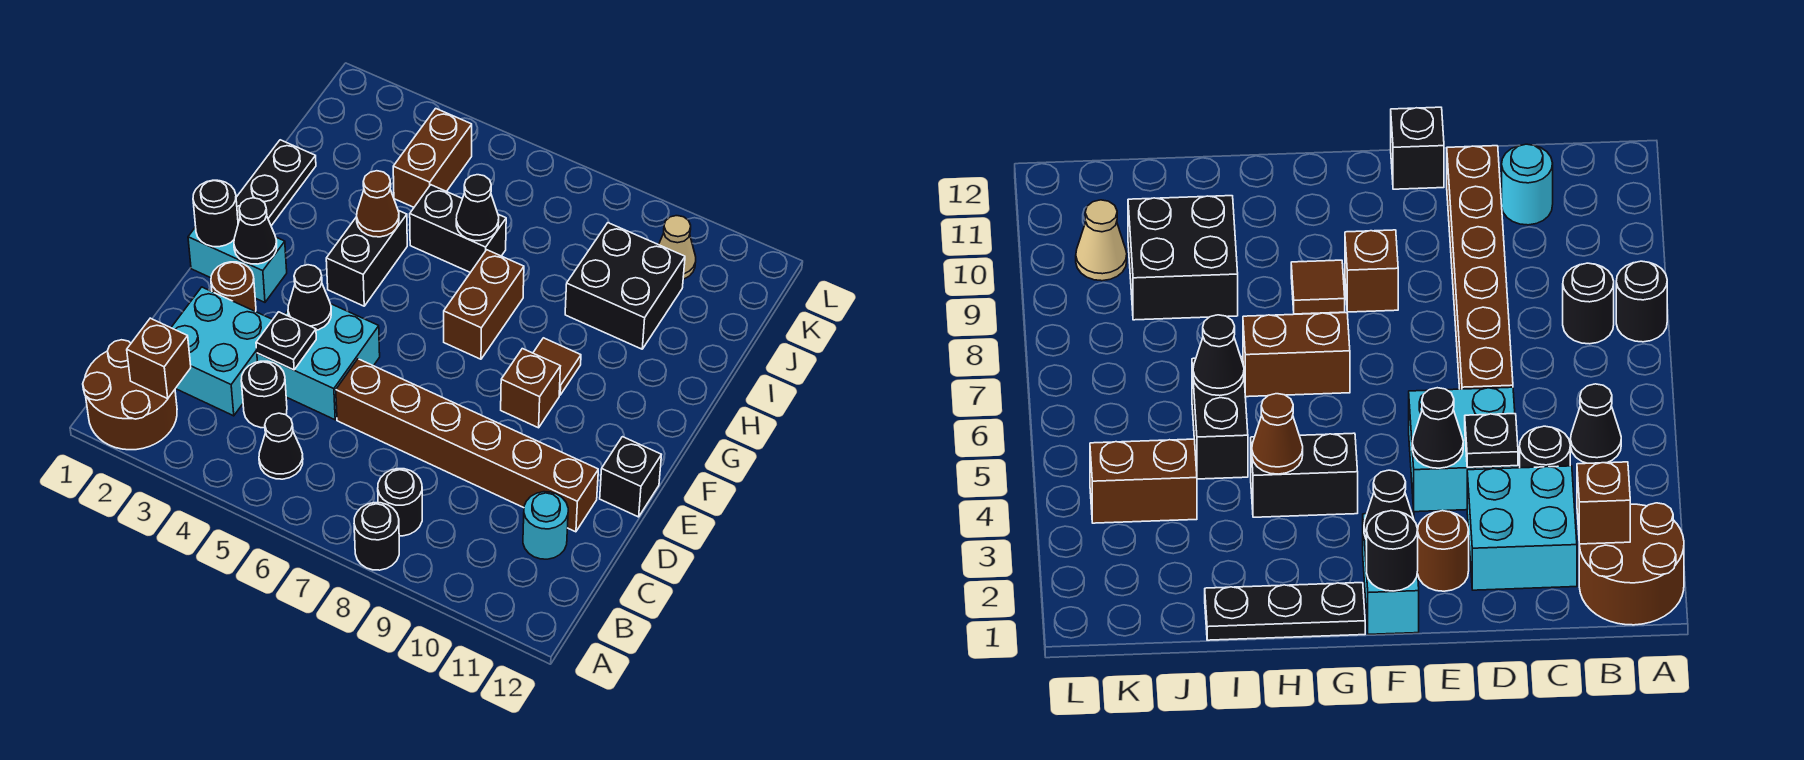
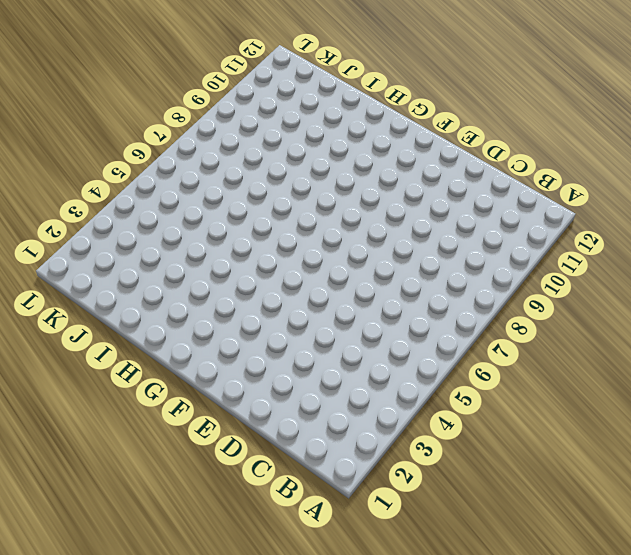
none -> brown 2x2 round brick [83,340,177,450]
none -> black 1x1 round brick [354,503,399,570]
none -> black 1x1 cone [259,413,303,479]

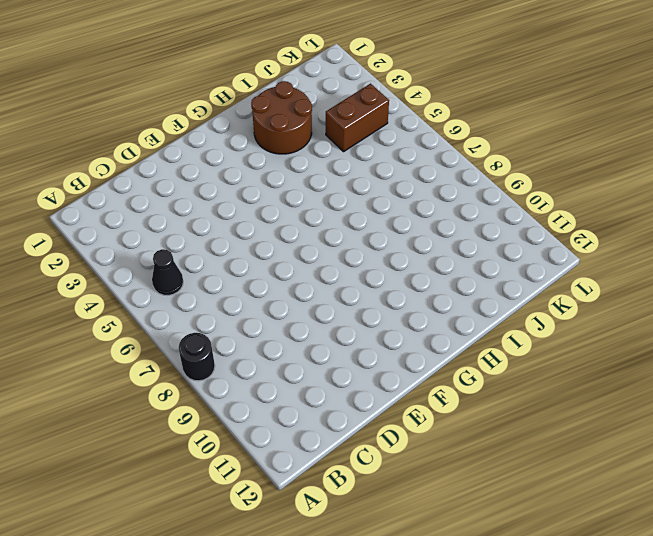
brown 2x2 round brick [251,81,312,154] -> brown 2x2 round brick moved to [83,340,177,450]
none -> black 1x1 round brick [378,469,422,536]
none -> cyan 2x2 brick [171,287,273,416]
none -> black 1x1 round brick [241,361,287,428]

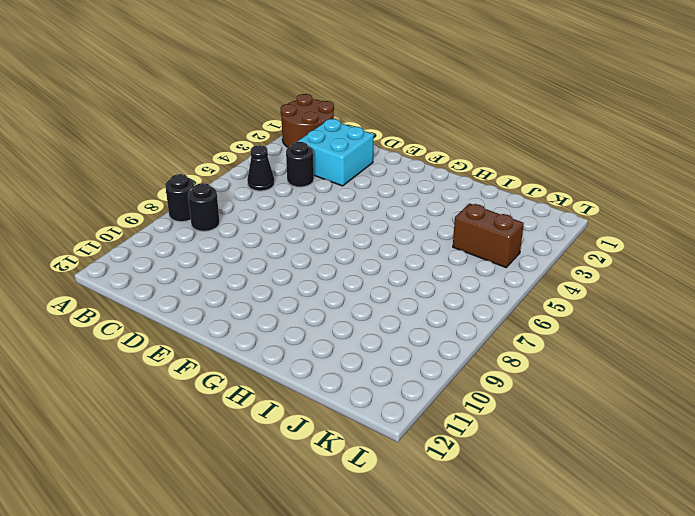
none -> cyan 1x1 round brick [523,492,568,559]
none -> cyan 2x2 brick [257,304,380,420]
none -> brown 1x6 brick [336,359,598,532]

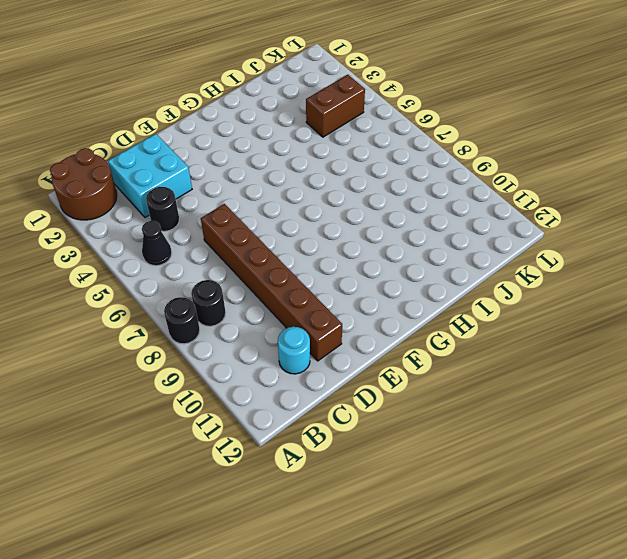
none -> cyan 2x2 brick [257,304,380,420]
none -> brown 1x1 round brick [211,262,256,311]
none -> black 1x1 brick [600,437,661,517]

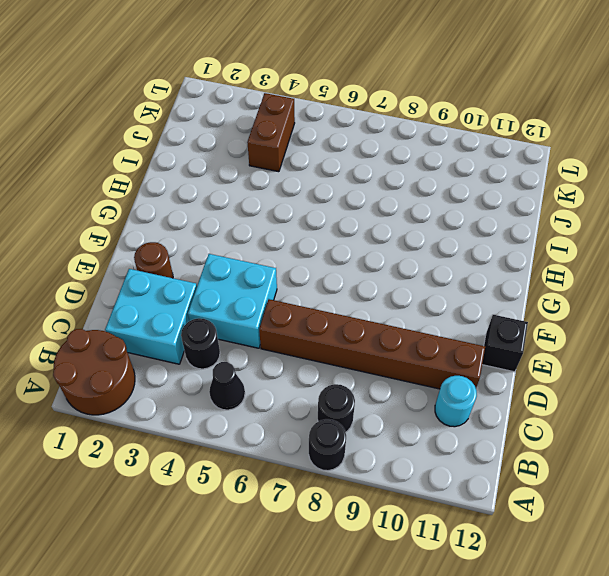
none -> cyan 1x2 brick [188,220,287,302]
none -> brown 1x1 brick [501,349,560,428]
none -> black 1x3 plate [236,140,316,226]

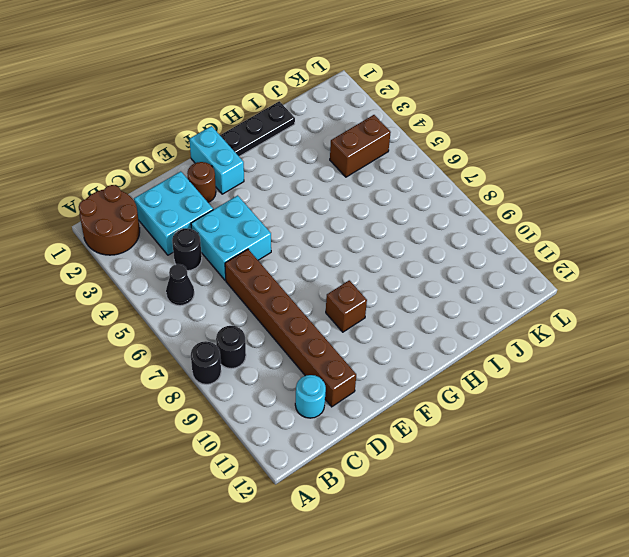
none -> black 1x1 brick [600,437,661,517]
none -> black 1x2 brick [326,210,407,306]
none -> brown 1x2 brick [444,250,524,359]

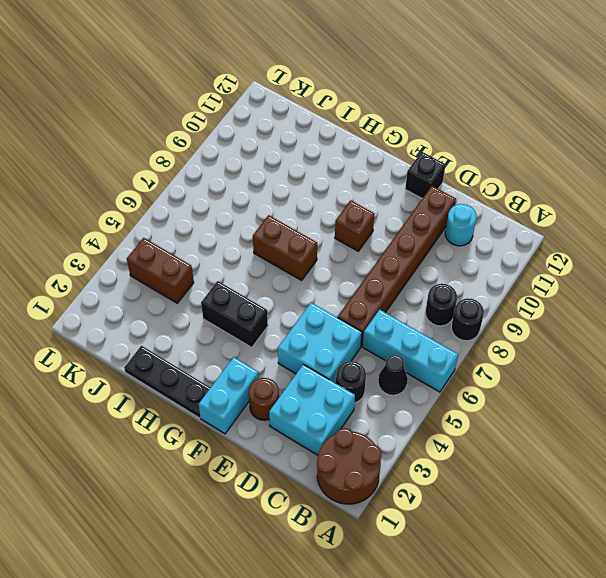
cyan 1x3 brick [363,310,458,392] -> none
none -> brown 1x1 tile [533,338,581,395]
none -> black 1x2 brick [410,185,506,273]
none -> black 2x2 brick [565,223,685,349]

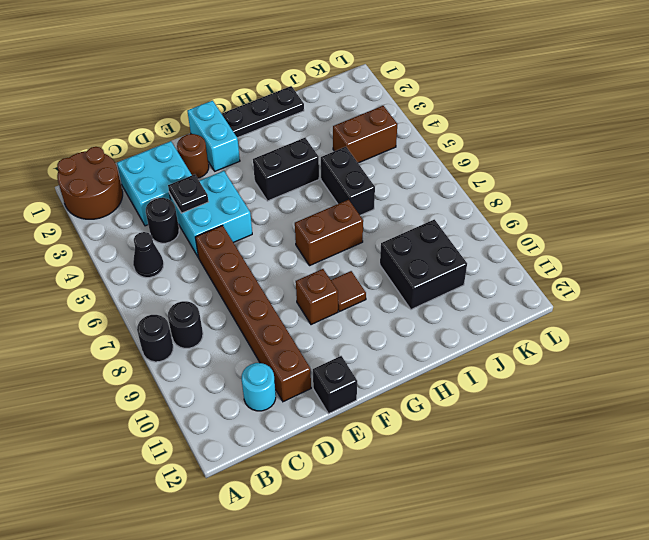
none -> tan 1x1 cone [659,216,696,279]
none -> brown 1x1 brick [127,318,191,399]
none -> black 1x1 cone [288,265,331,330]

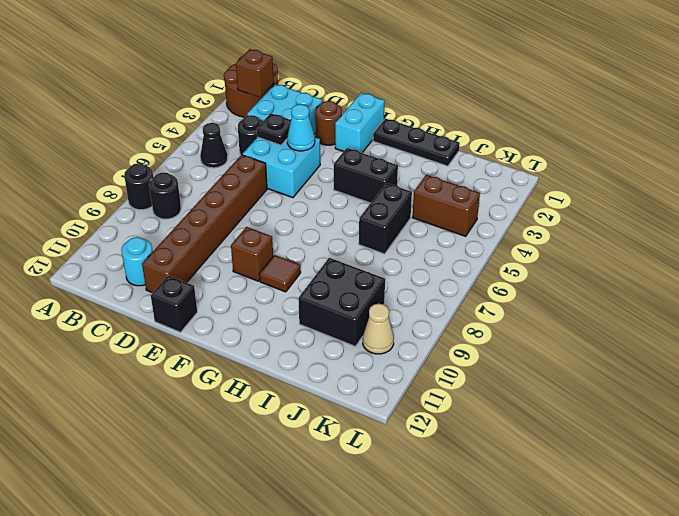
cyan 1x1 cone [287,104,315,151] -> black 1x1 cone [288,265,331,330]
none -> brown 1x2 brick [444,250,524,359]
none -> black 1x1 round brick [193,180,238,247]
none -> black 1x1 cone [234,198,277,264]

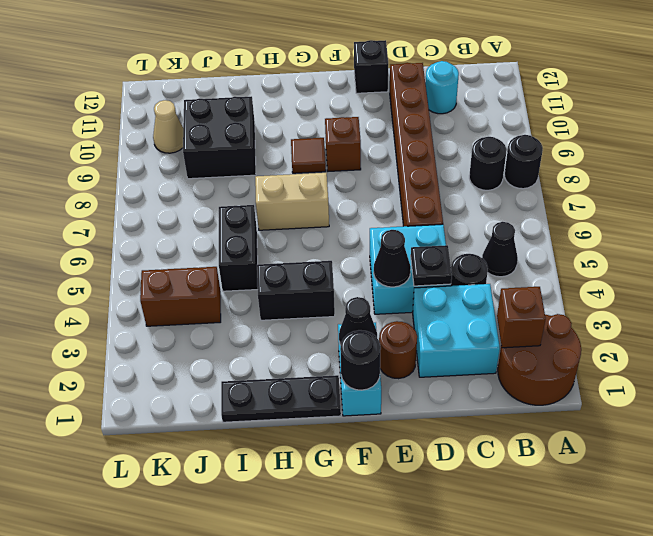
tan 1x2 brick [255,173,329,230] -> brown 1x2 brick [444,250,524,359]
none -> brown 1x1 cone [357,171,399,237]
none -> black 1x1 cone [456,175,499,241]

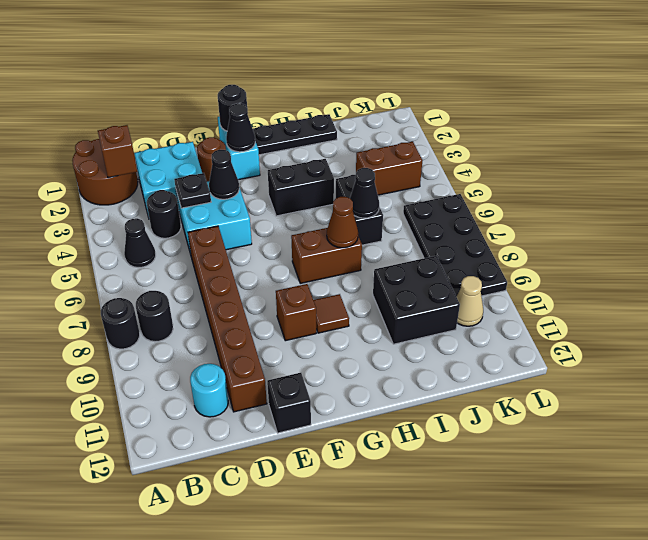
brown 1x1 cone [327,197,358,248] -> brown 1x1 cone moved to [357,171,399,237]
black 2x4 plate [403,194,507,296] -> none

